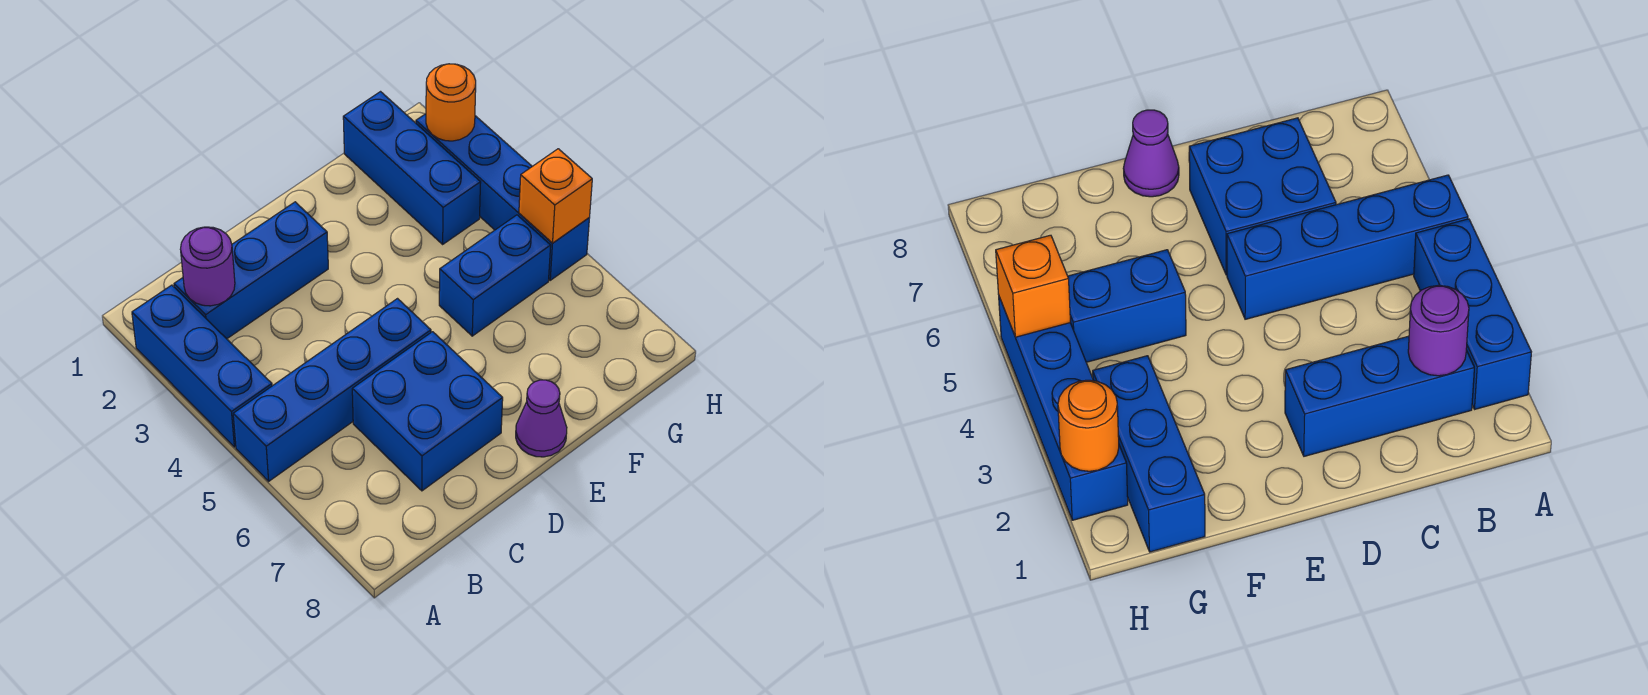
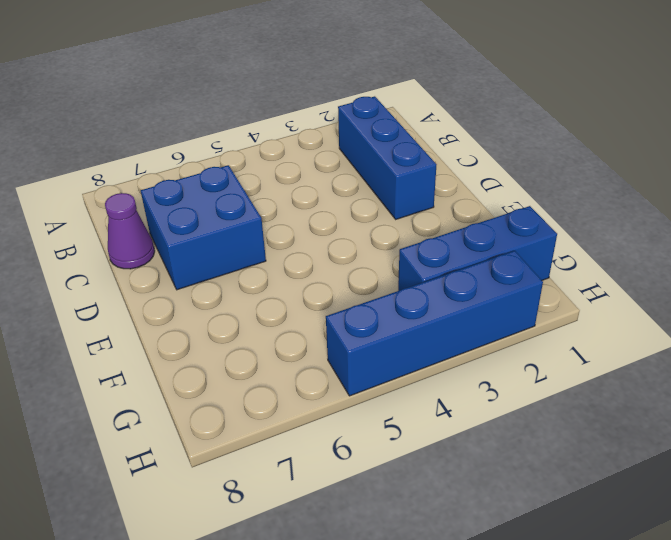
purple 1x1 cone [105,193,155,269] -> purple 1x1 cone moved to [516,380,567,457]
none -> blue 1x3 brick [132,285,272,447]
none -> blue 1x4 brick [233,299,431,481]

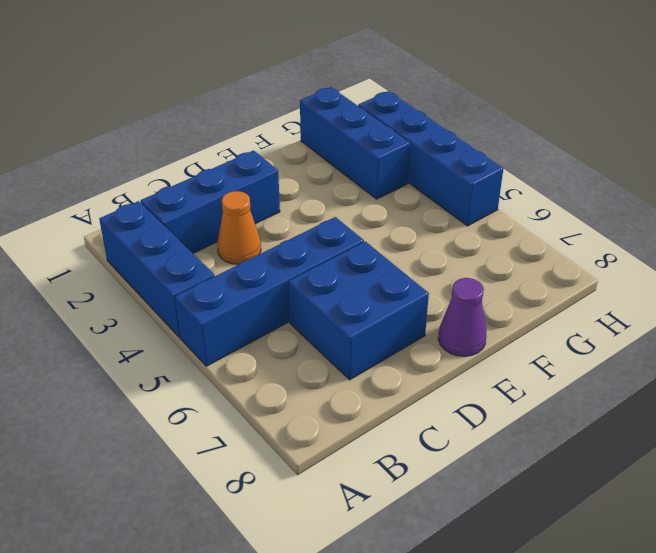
orange 1x1 cone [217,191,261,264] -> none
none -> blue 1x2 brick [439,215,551,336]
none -> purple 1x1 round brick [180,227,235,306]

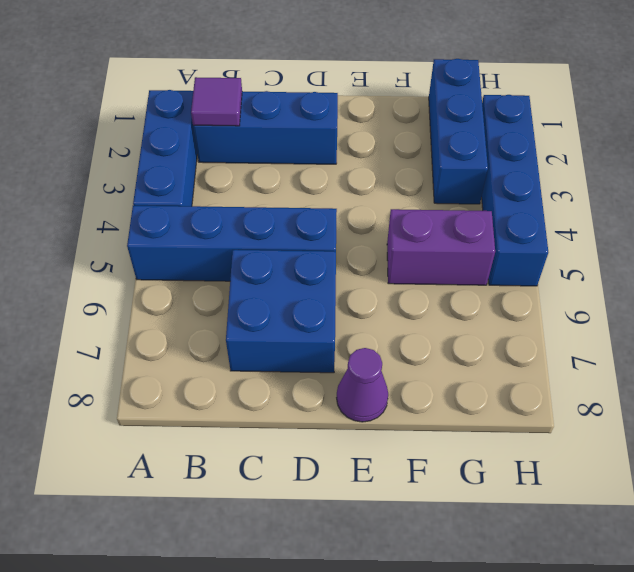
purple 1x1 tile [191,77,242,126] -> purple 1x1 round brick [180,227,235,306]
purple 1x2 brick [387,209,495,285] -> blue 1x2 brick [439,215,551,336]
none -> orange 1x1 round brick [426,64,476,141]
none -> orange 1x1 brick [519,149,592,243]

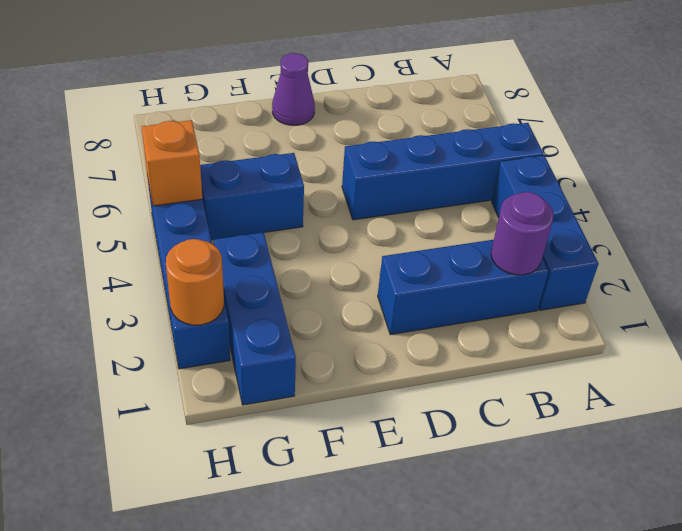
none -> blue 2x2 brick [352,332,503,491]

